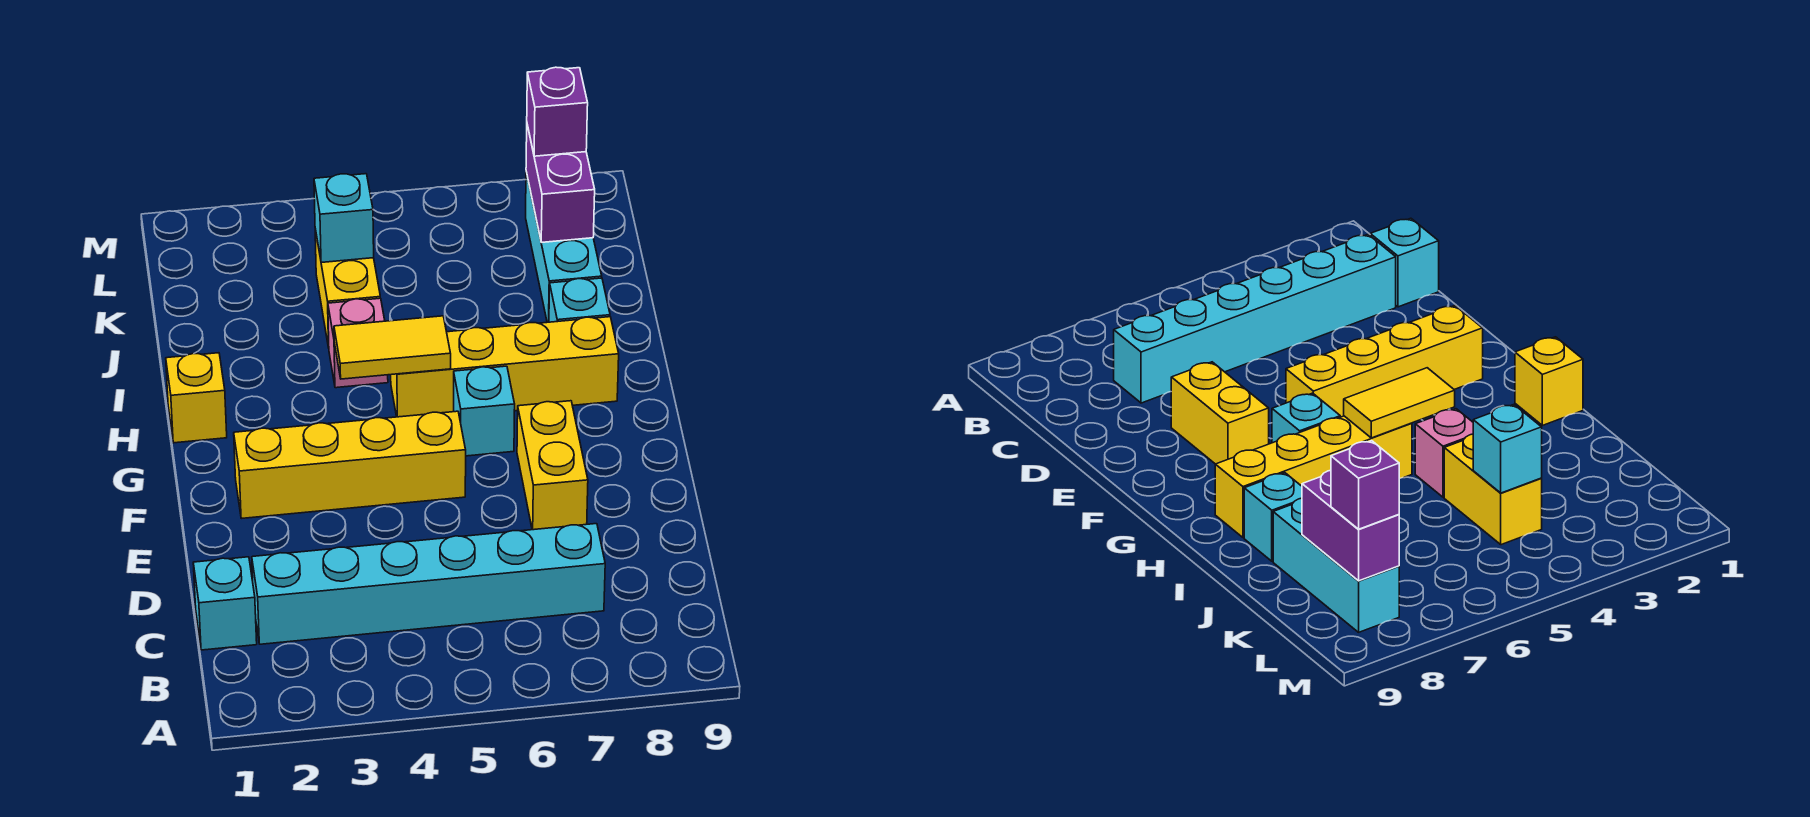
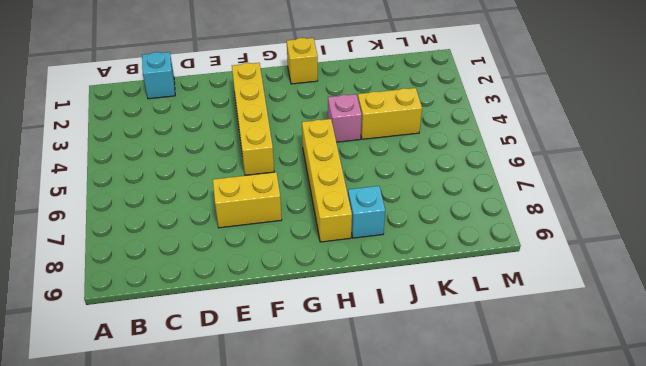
none -> cyan 1x6 brick [252,524,605,644]
none -> cyan 1x1 brick [454,366,515,456]
none -> cyan 1x3 brick [526,172,602,322]

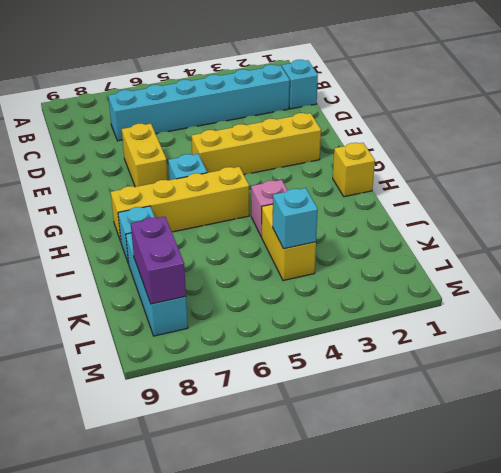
none -> yellow 1x2 tile [334,316,451,379]
none -> purple 1x1 brick [527,67,588,156]

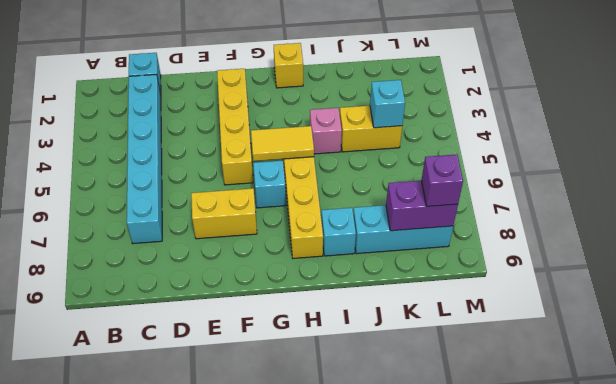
yellow 1x2 tile [251,126,314,161] -> yellow 1x2 tile turned to [334,316,451,379]

